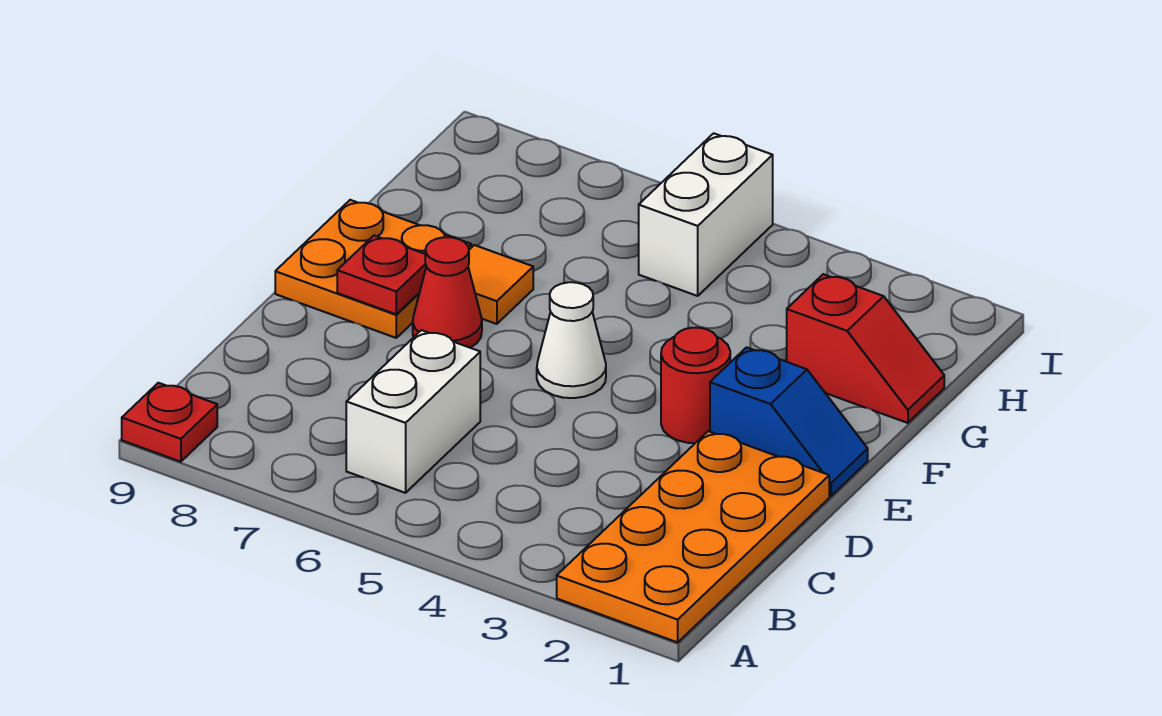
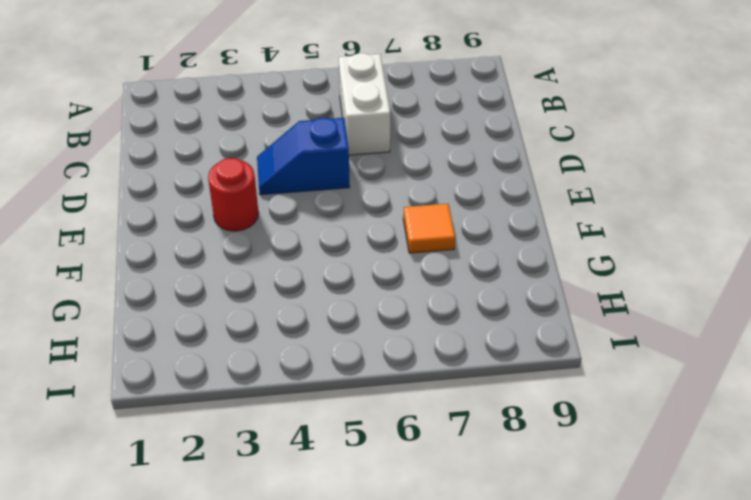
blue 1x2 slope [257,118,350,195] -> blue 1x2 slope moved to [710,347,868,496]
none -> orange 2x4 plate [557,431,829,642]
none -> red 1x1 plate [122,383,217,462]
none -> white 1x1 cone [537,282,606,398]

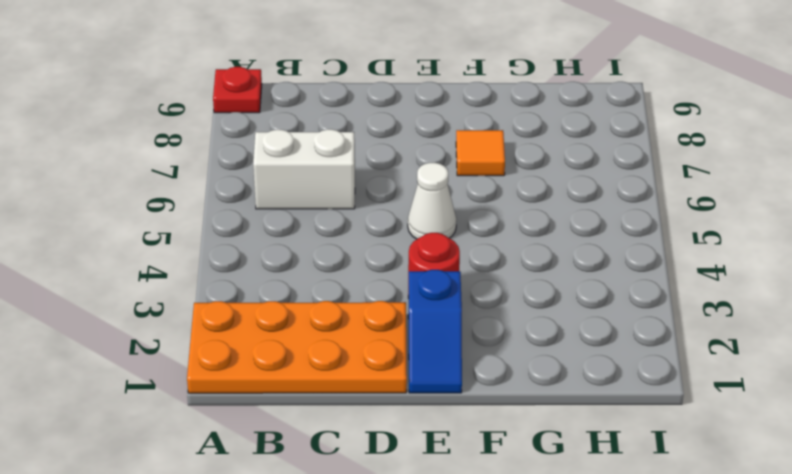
none -> red 1x1 cone [413,237,482,348]
none -> orange 2x2 plate [275,200,471,338]
none -> red 1x2 slope [787,274,944,423]

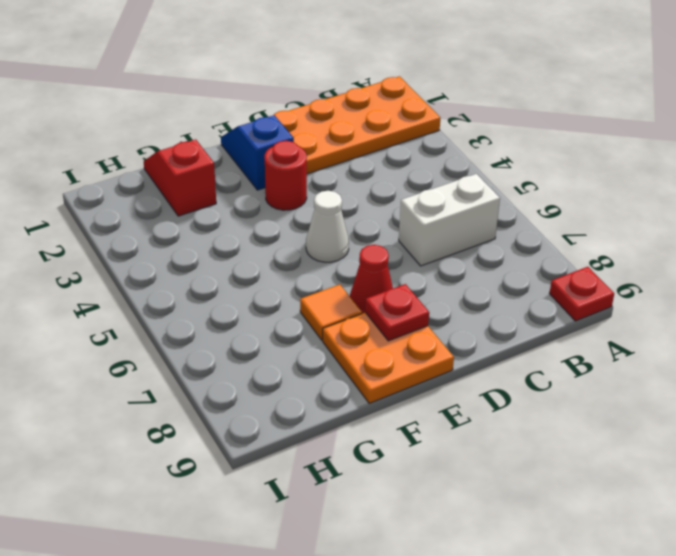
none -> white 1x2 brick [639,133,773,296]

